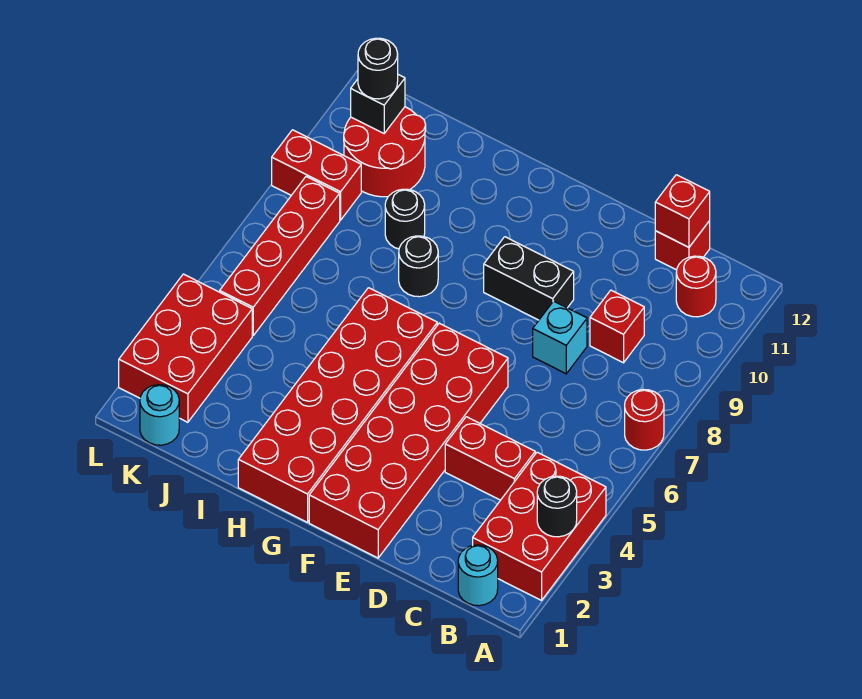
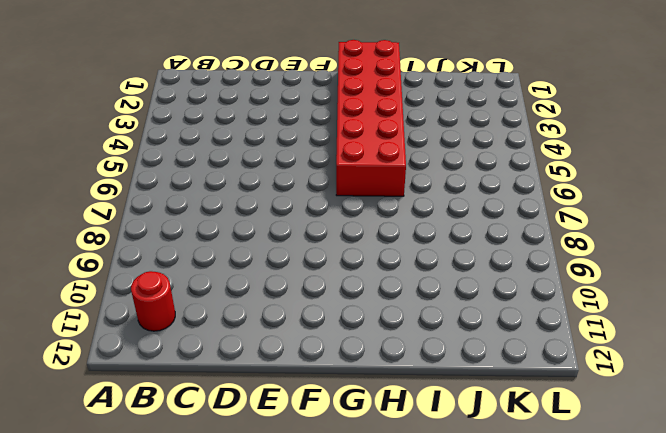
none -> red 2x3 brick [473,452,606,600]
none -> red 1x1 round brick [625,389,664,450]
none -> cyan 1x1 round brick [458,545,498,606]

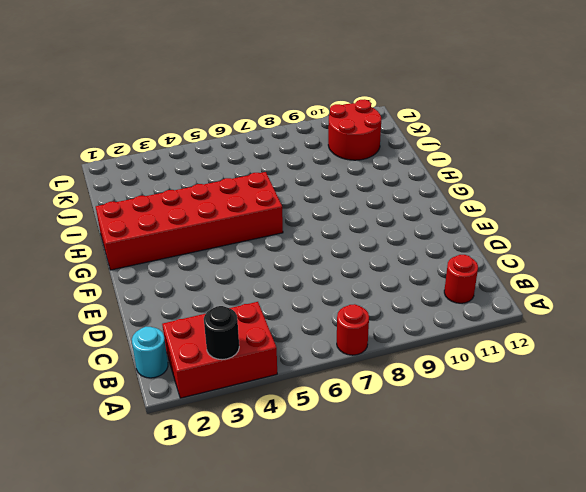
none -> red 1x2 brick [445,417,535,500]
none -> red 1x1 brick [590,290,644,363]
none -> red 1x1 brick [655,221,710,270]

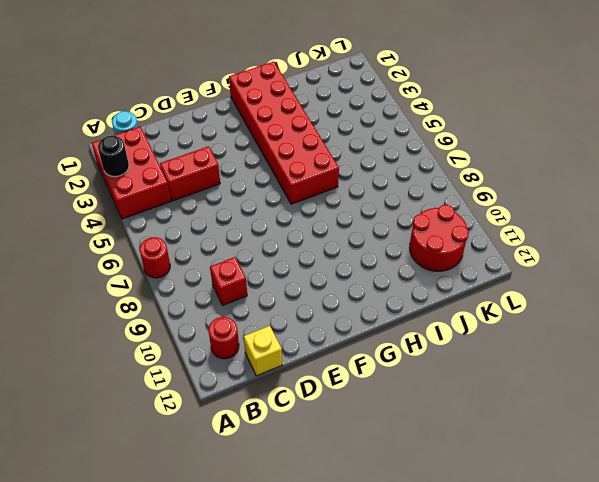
yellow 1x1 brick [244,326,282,376] -> red 1x1 brick [655,221,710,270]
none -> cyan 1x1 brick [533,301,587,374]
none -> red 2x6 brick [309,323,508,558]
none -> black 1x2 brick [484,237,574,320]

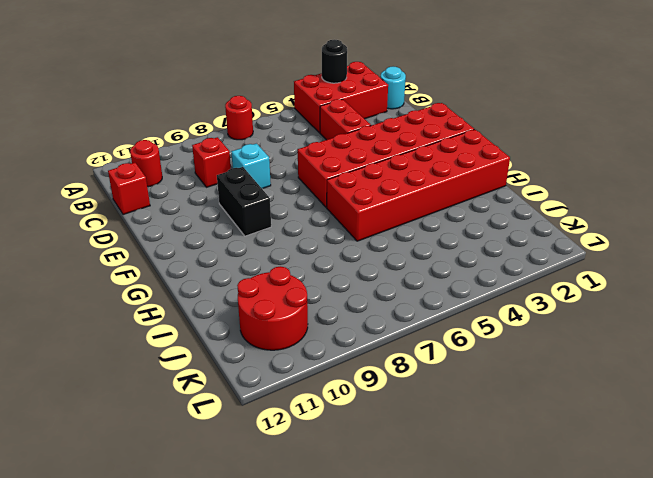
none -> black 1x1 round brick [399,236,438,297]
none -> black 1x1 round brick [385,189,425,249]
none -> cyan 1x1 round brick [140,385,179,445]

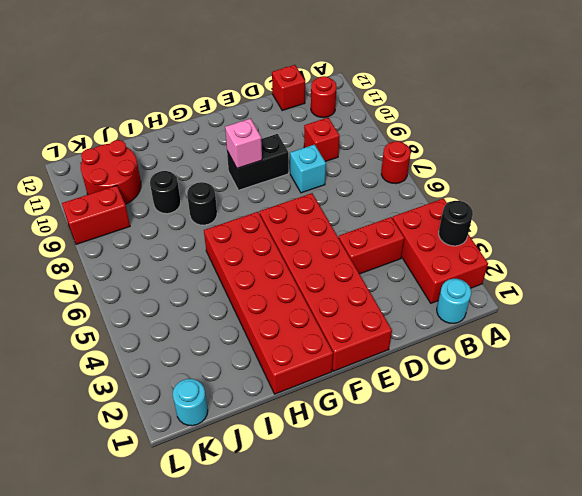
pink 1x1 brick [225,119,262,168] -> none
none -> red 2x3 brick [119,274,252,422]
none -> red 1x4 brick [220,177,340,335]
none -> red 1x1 brick [655,175,710,247]

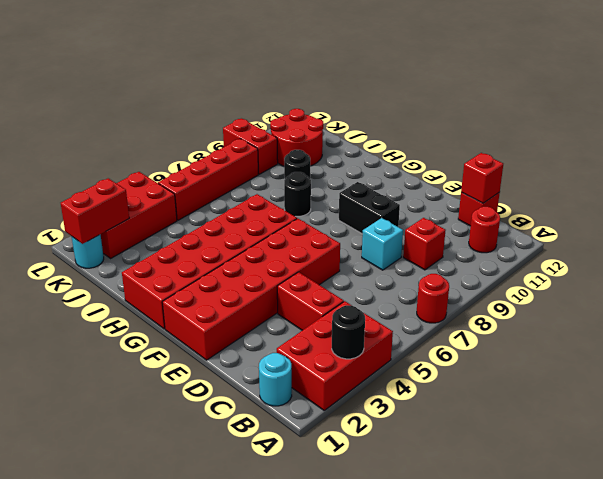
red 1x2 brick [61,178,129,244] -> none
none -> black 1x1 brick [351,75,405,133]
none -> black 1x1 round brick [358,38,398,99]

